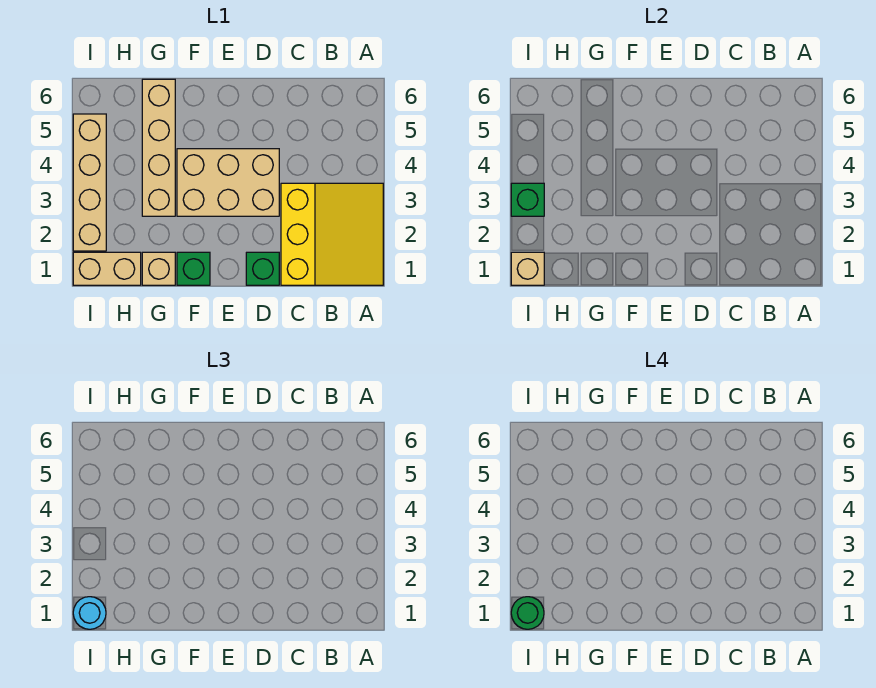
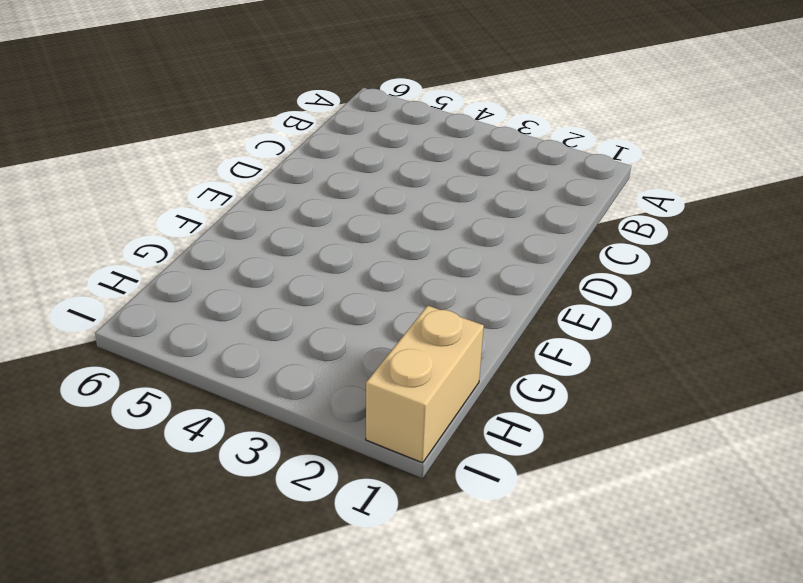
none -> yellow 3x3 slope [281,183,383,285]
none -> green 1x1 brick [246,252,279,285]
none -> tan 2x3 brick [177,149,279,216]

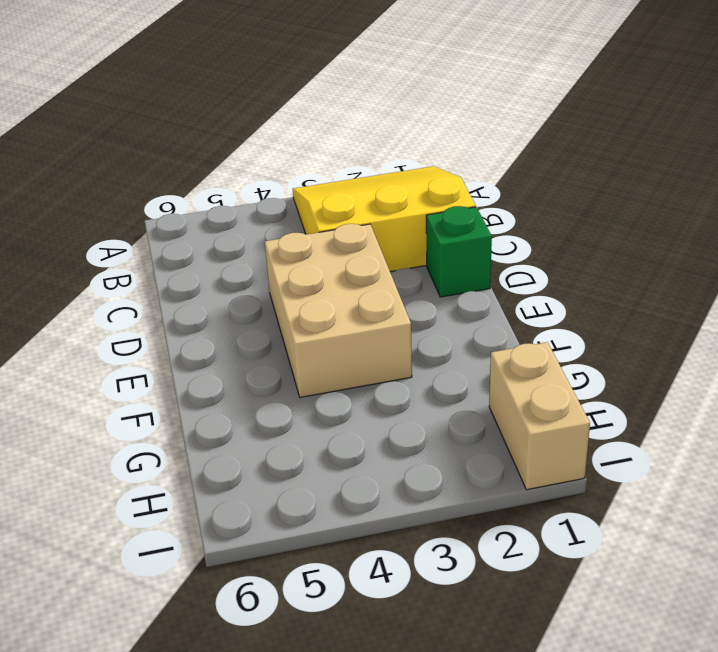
none -> green 1x1 brick [177,252,210,285]
none -> tan 1x1 brick [142,252,175,285]
none -> tan 1x4 brick [142,79,175,216]

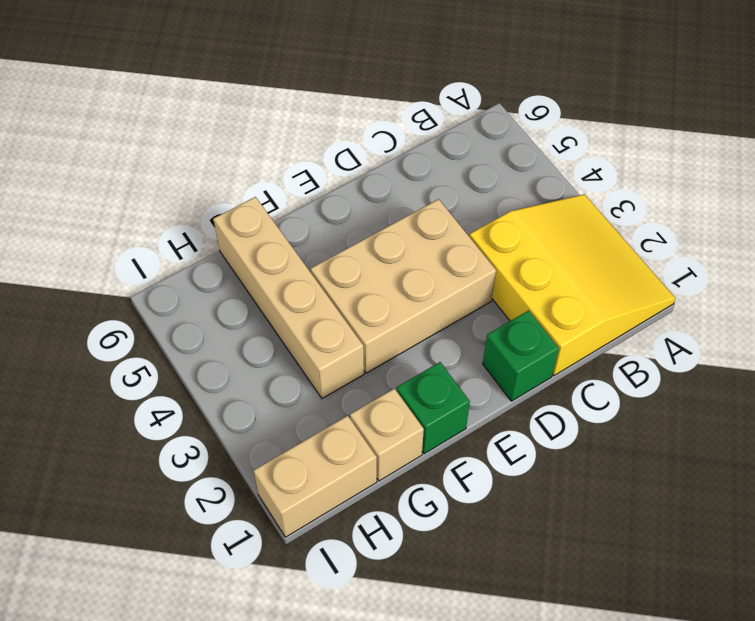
none -> tan 1x4 brick [73,114,106,251]
none -> tan 1x1 brick [511,252,544,285]
none -> green 1x1 brick [511,183,544,216]

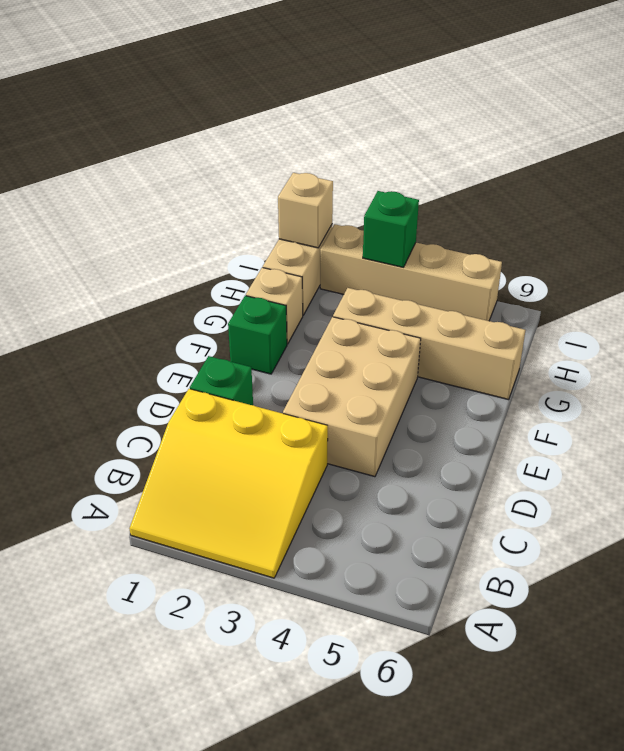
none -> cyan 1x1 round brick [73,597,106,629]
none -> green 1x1 round brick [511,597,544,629]

